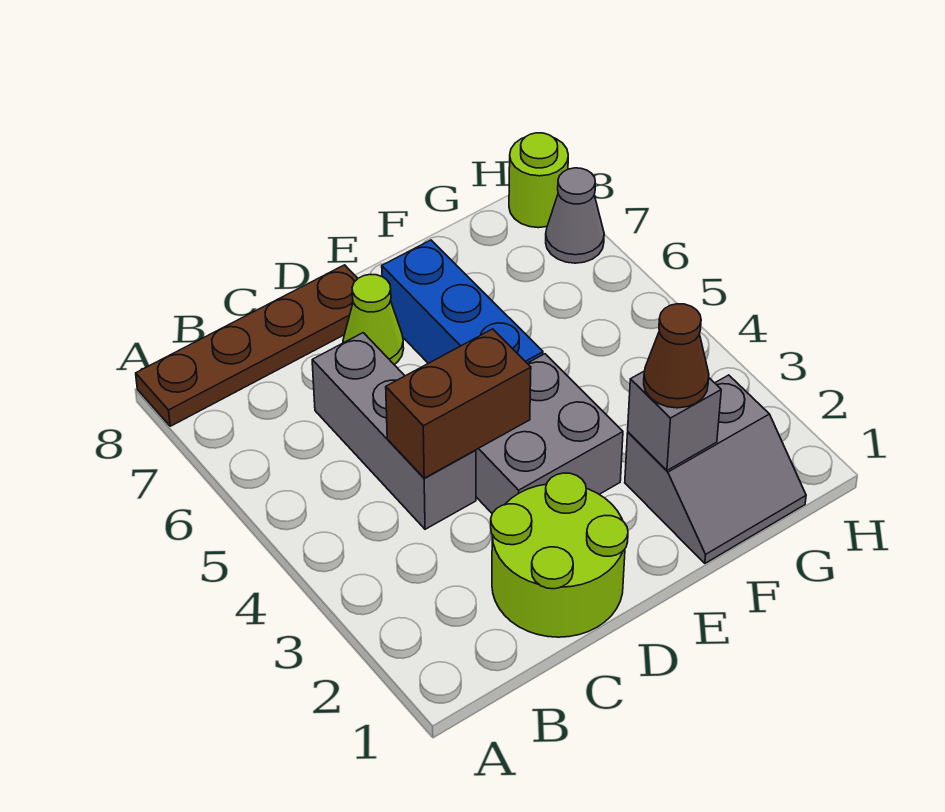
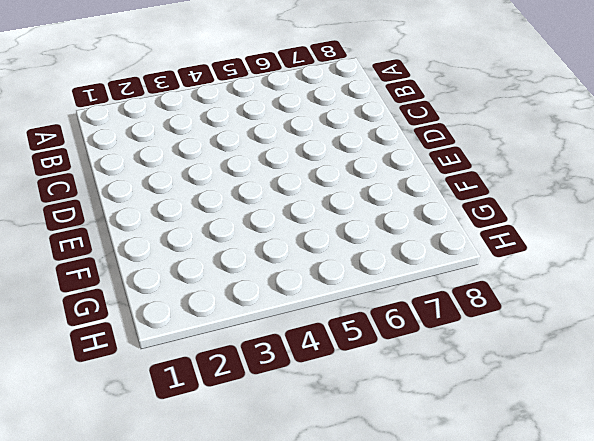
none -> brown 1x4 plate [136,265,358,426]
none -> lime 2x2 round brick [491,473,628,637]
none -> grey 1x3 brick [312,333,476,529]

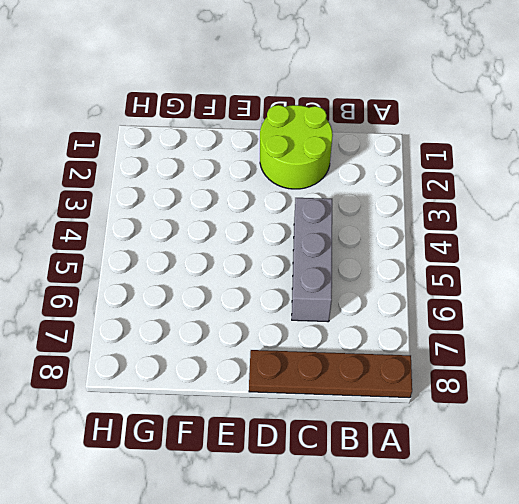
none -> grey 2x2 brick [476,354,623,513]
none -> lime 1x1 cone [343,275,404,364]
none -> blue 1x3 brick [382,240,543,363]

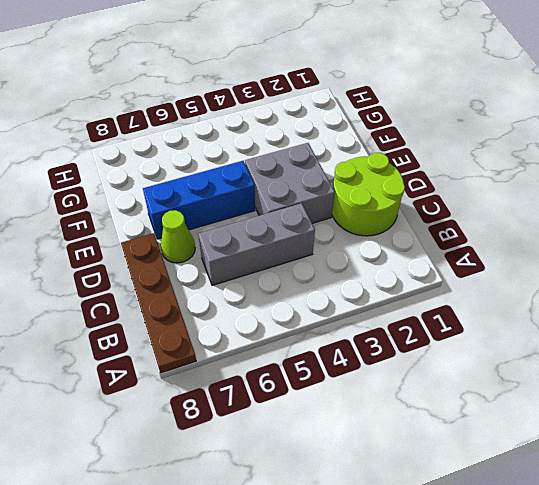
none -> grey 2x2 slope [625,375,806,563]
none -> grey 1x1 cone [546,168,604,263]
none -> lime 1x1 round brick [509,133,568,228]

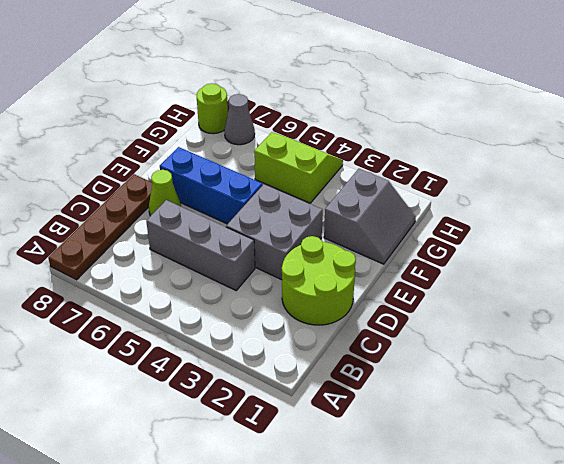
lime 2x2 slope [254,132,343,203] -> none
none -> brown 1x2 brick [386,329,531,478]
none -> grey 1x1 brick [628,371,721,470]
none -> brown 1x1 cone [644,304,709,408]

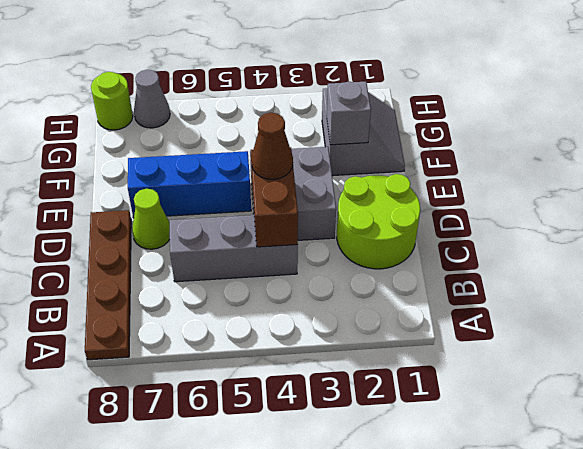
brown 1x1 cone [251,113,293,180] -> brown 1x1 cone moved to [644,304,709,408]

